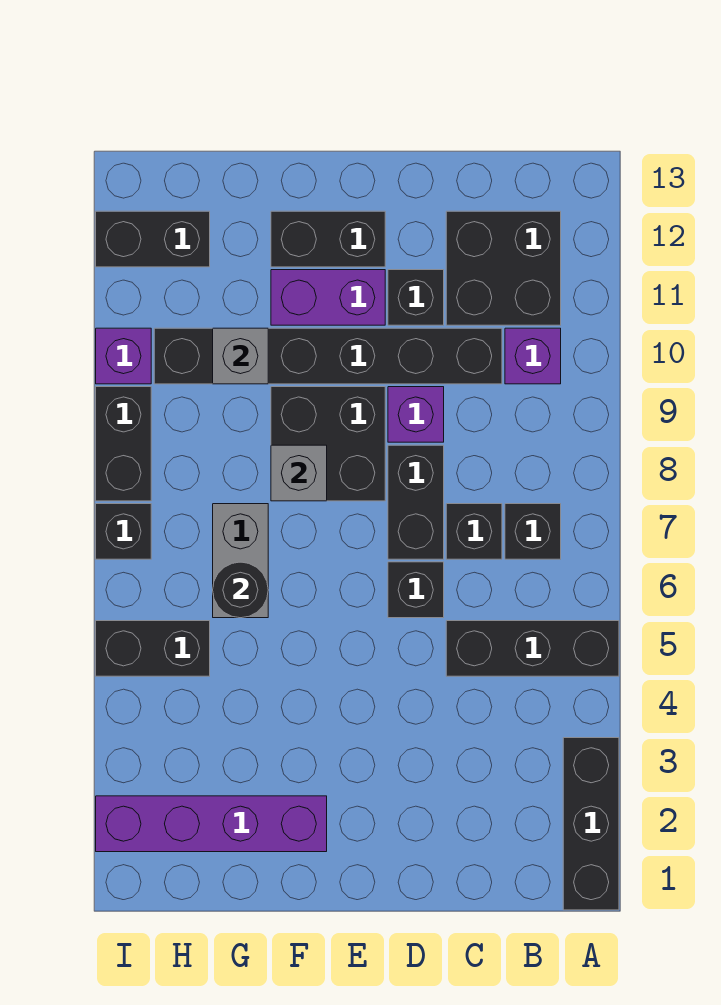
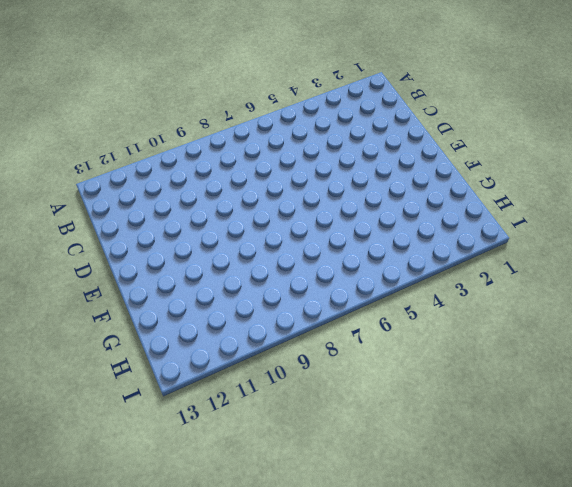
none -> black 1x3 brick [563,738,619,910]
none -> black 1x3 brick [446,621,619,676]
none -> black 1x1 brick [505,504,561,559]

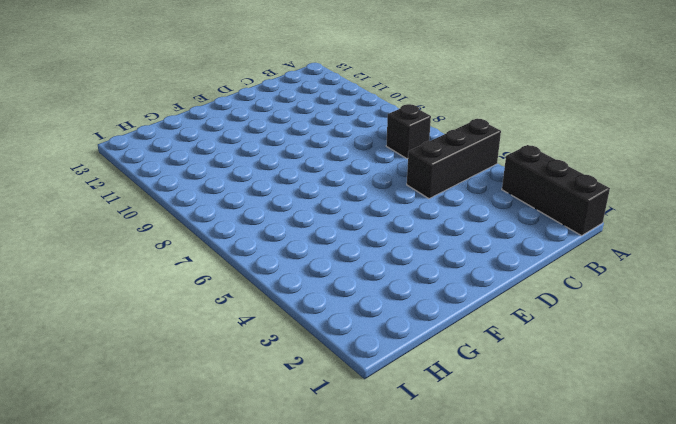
none -> purple 1x1 brick [505,328,561,384]
none -> black 2x2 brick [446,211,561,325]
none -> black 1x1 brick [446,504,502,559]

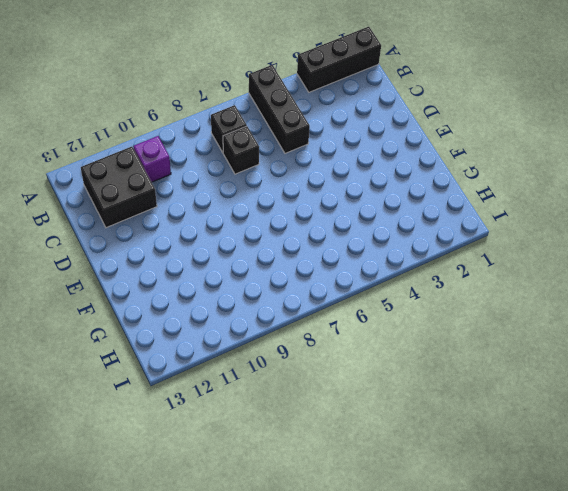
none -> black 1x6 brick [154,328,502,384]
none -> black 1x1 brick [388,562,444,618]
none -> black 1x2 brick [388,445,444,559]

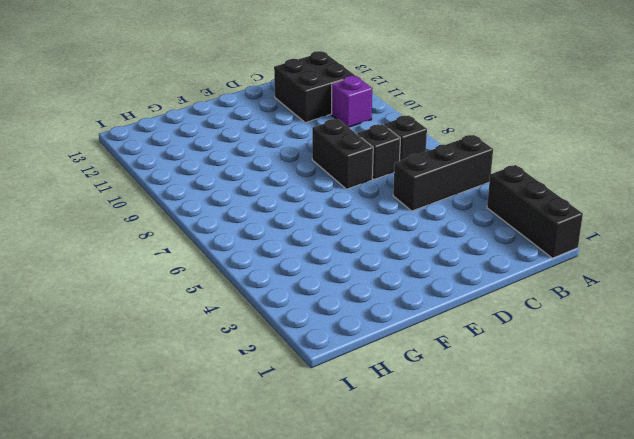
none -> black 1x6 brick [154,328,502,384]
none -> black 1x1 brick [388,562,444,618]
none -> purple 1x1 brick [388,387,444,442]

